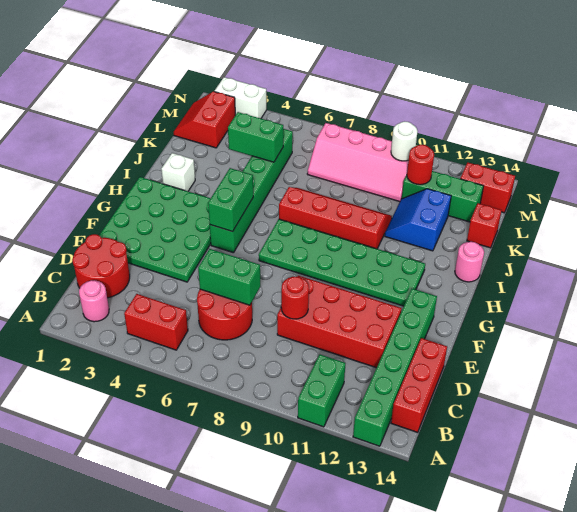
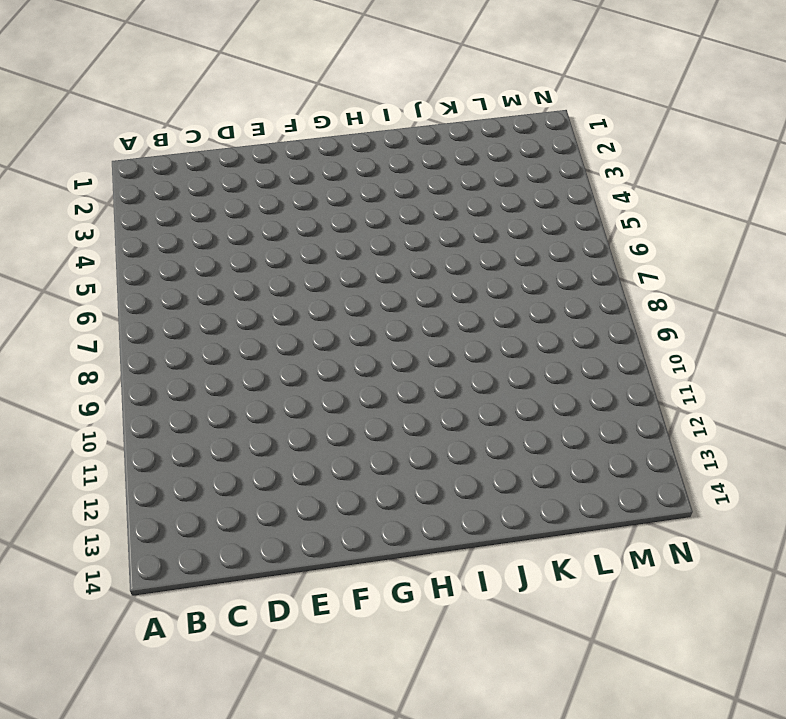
none -> green 1x2 brick [298,355,345,427]
none -> green 1x6 brick [353,289,437,446]
none -> pink 1x1 round brick [79,280,109,322]

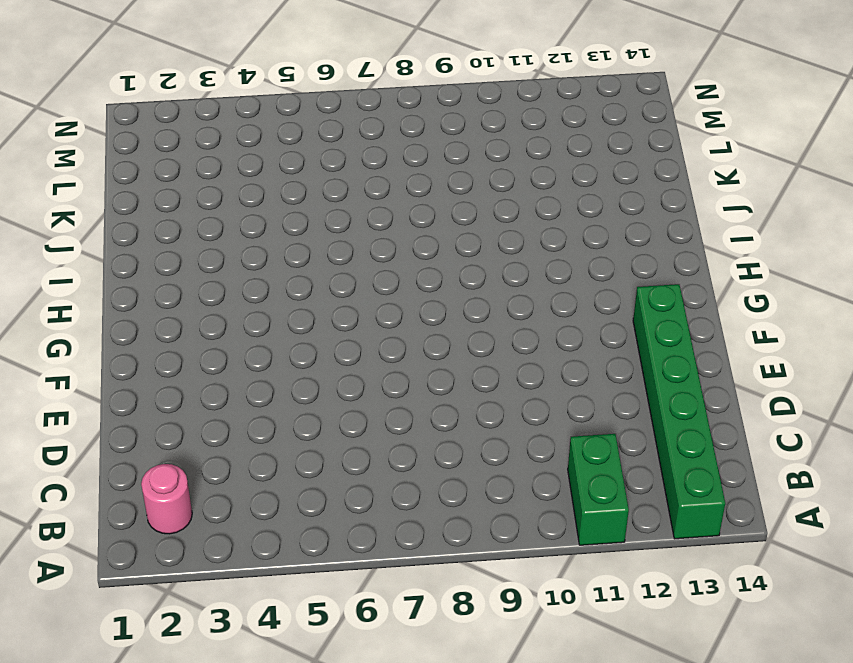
none -> red 1x2 brick [124,294,188,350]
none -> red 1x3 brick [391,338,447,432]
none -> red 2x2 round brick [72,234,130,298]

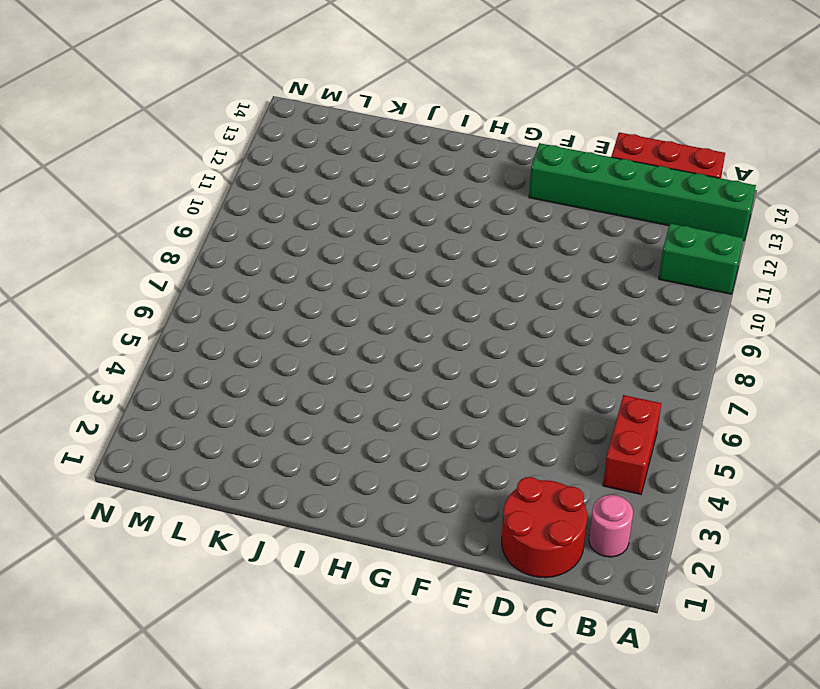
none -> red 2x2 round brick [197,289,252,340]
none -> red 2x4 brick [277,276,401,368]
none -> green 4x4 plate [99,177,211,282]

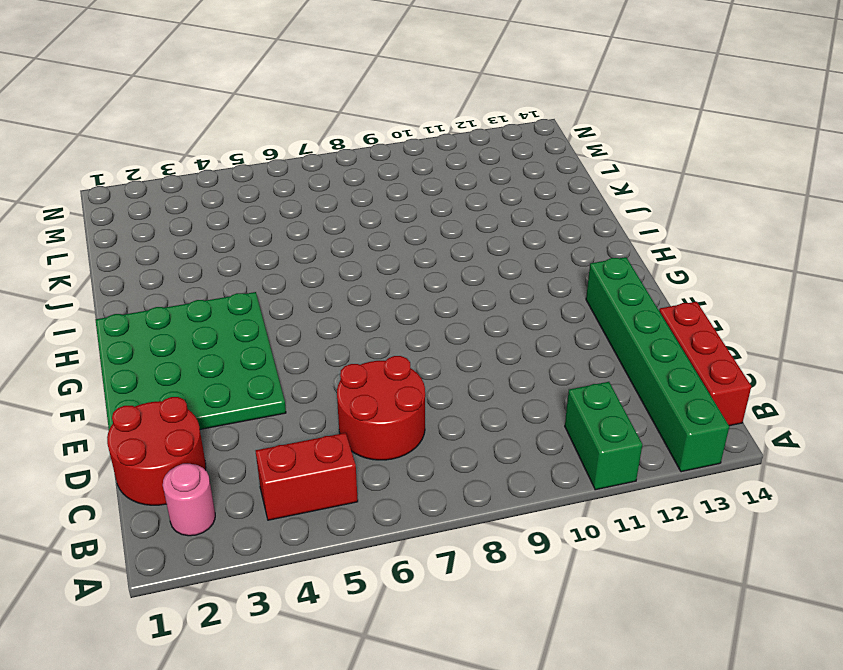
none -> red 2x4 brick [277,276,401,368]
none -> green 1x6 brick [210,129,293,253]
none -> green 2x6 plate [259,219,425,306]

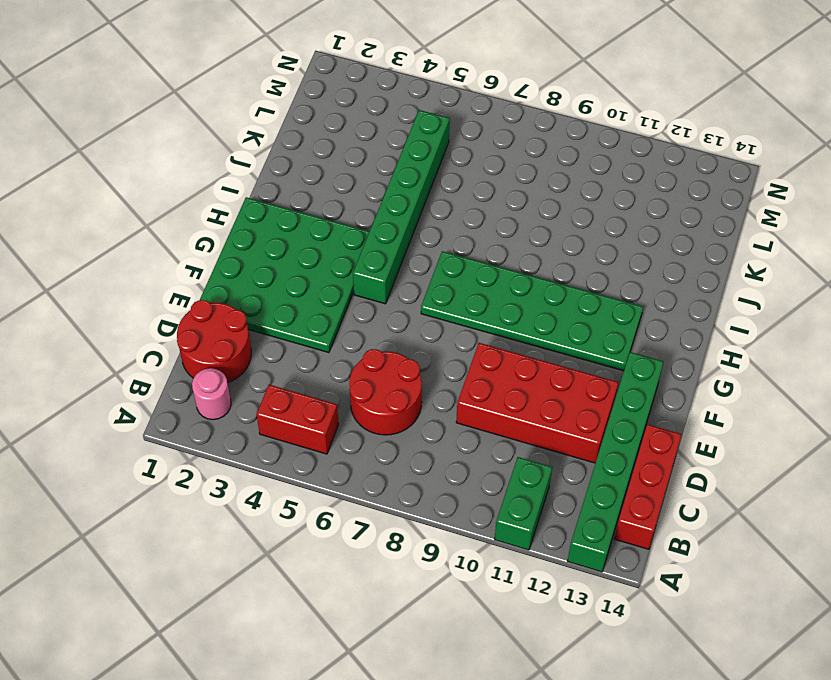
none -> white 1x1 brick [161,153,195,191]
none -> red 2x4 slope [279,187,392,249]
none -> pink 1x1 round brick [455,242,484,282]

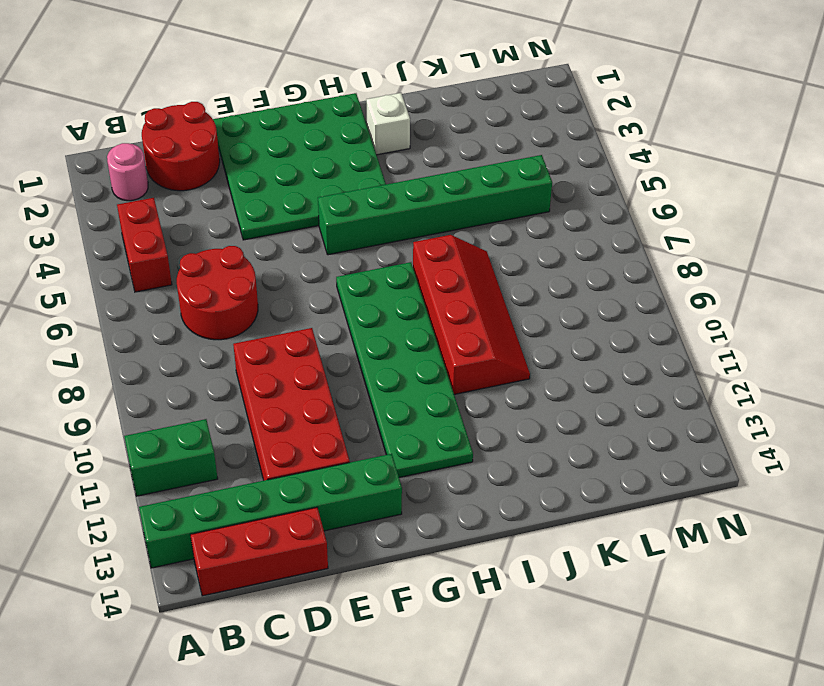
none -> pink 1x1 round brick [455,242,484,282]
none -> blue 2x2 slope [385,189,451,251]
none -> red 1x1 brick [467,203,502,248]

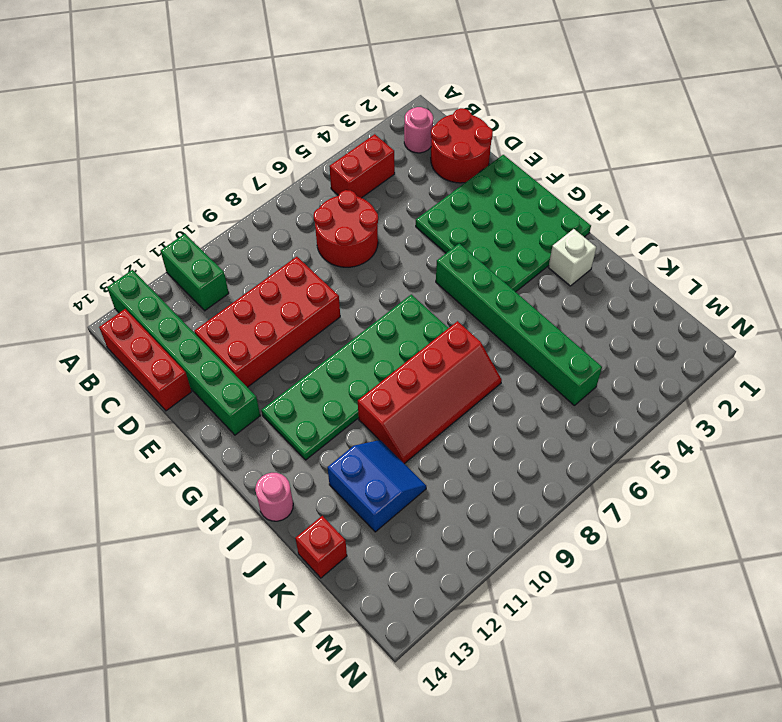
none -> red 2x2 slope [174,91,235,148]
none -> pink 2x4 slope [307,123,409,202]
none -> green 1x3 brick [402,171,483,222]

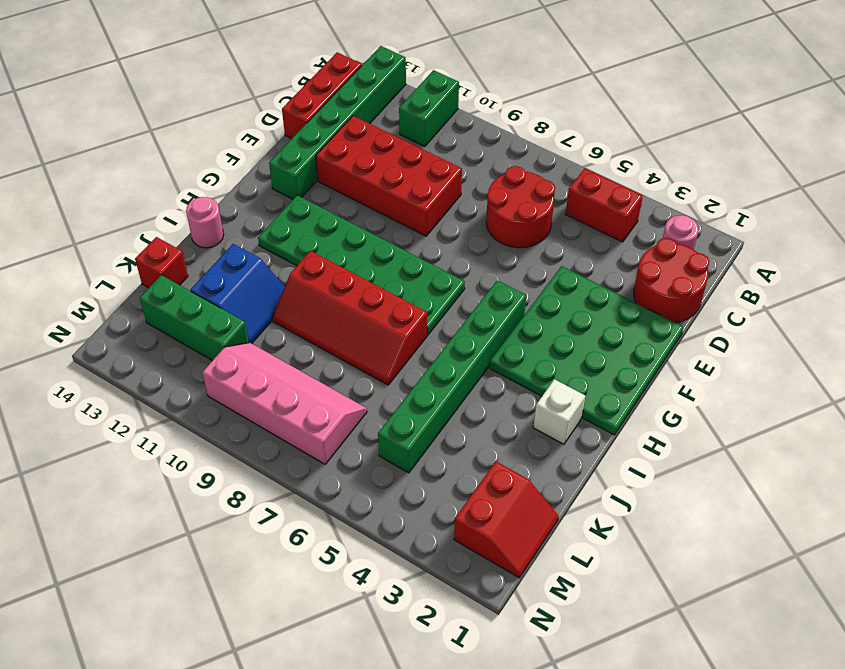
none -> red 1x2 brick [460,162,515,213]
none -> white 1x2 brick [214,77,267,118]
none -> green 1x2 brick [198,249,260,305]

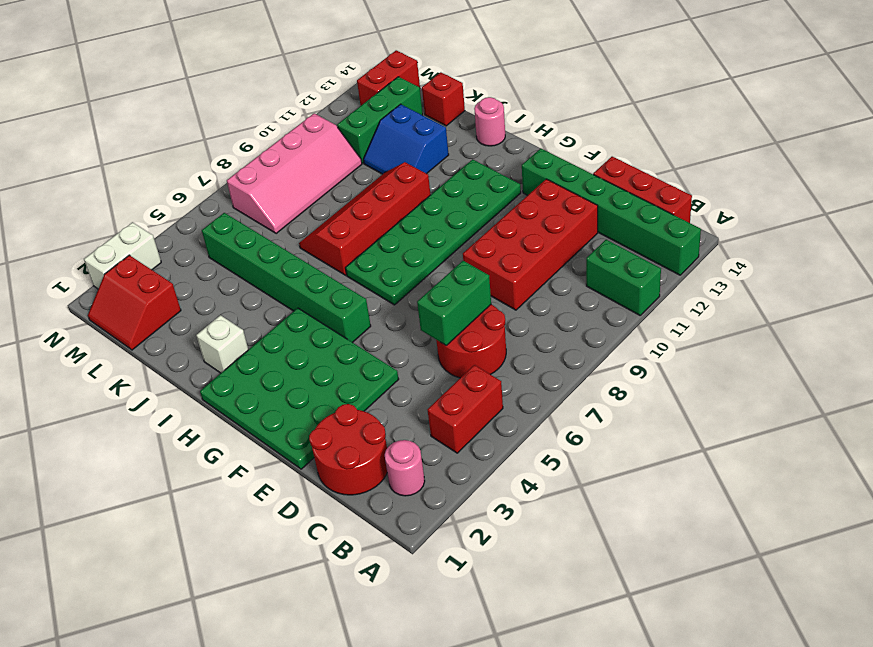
none -> red 1x1 round brick [281,277,309,319]
none -> green 1x2 brick [208,168,253,232]
none -> green 1x2 brick [228,112,283,162]

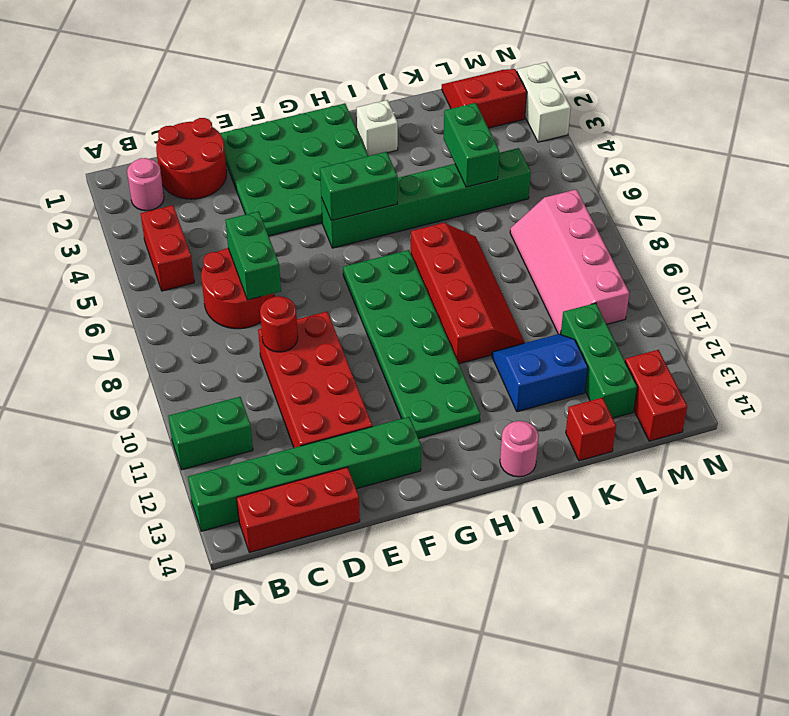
none -> red 1x1 round brick [407,145,434,185]
none -> white 1x1 round brick [391,121,418,161]

